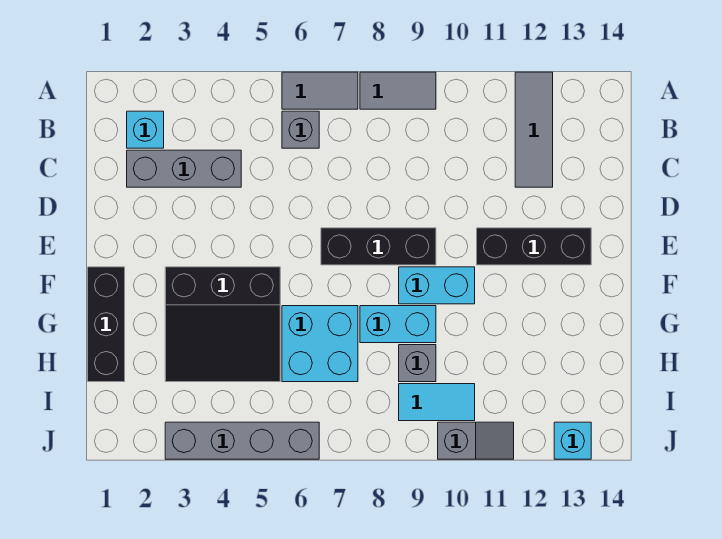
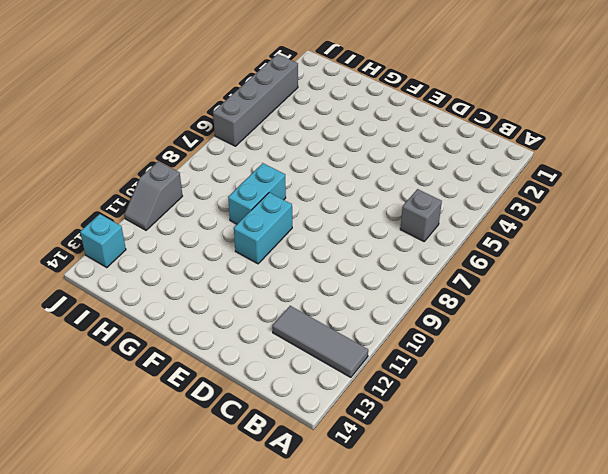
none -> grey 1x2 tile [282,72,358,109]
none -> grey 1x2 tile [360,72,436,109]
none -> cyan 1x1 brick [127,111,164,148]

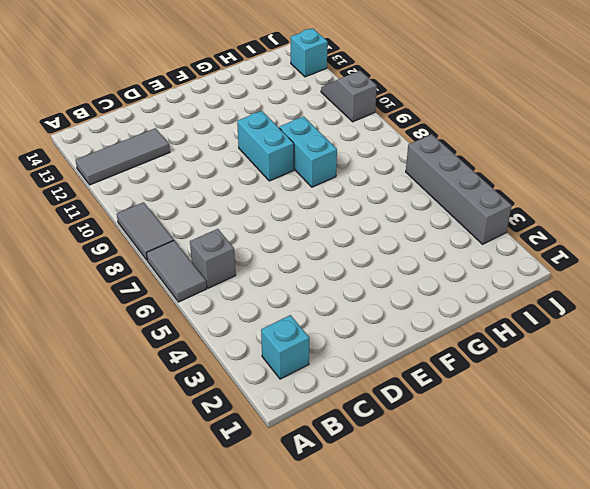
none -> grey 1x3 brick [127,150,241,187]
none -> black 1x3 brick [321,228,436,265]
none -> black 1x3 brick [477,228,591,265]

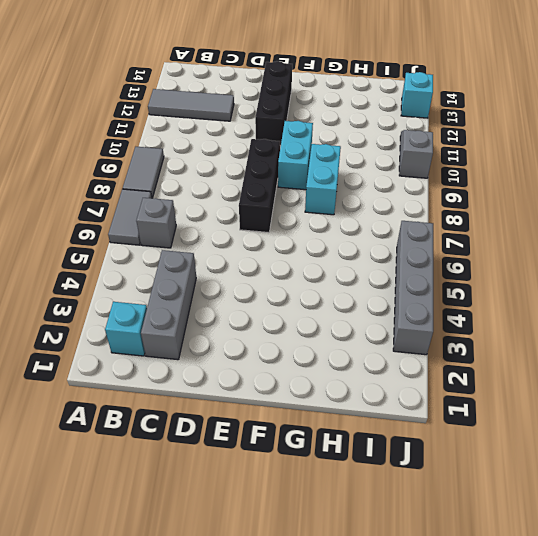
none -> black 1x3 brick [88,267,125,382]
none -> black 3x3 slope [165,267,280,382]
none -> cyan 2x2 brick [282,306,358,382]

